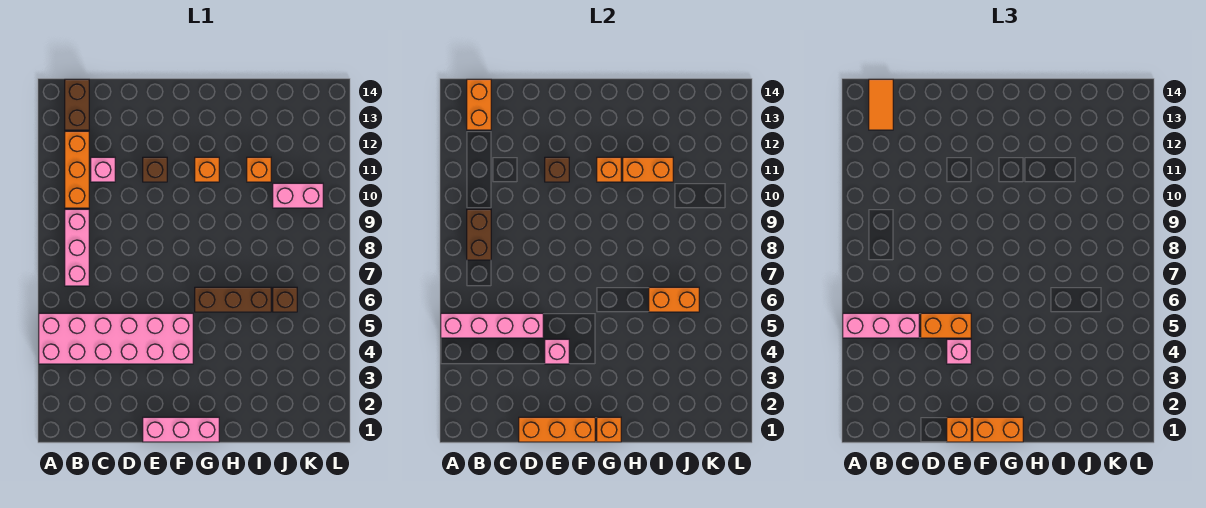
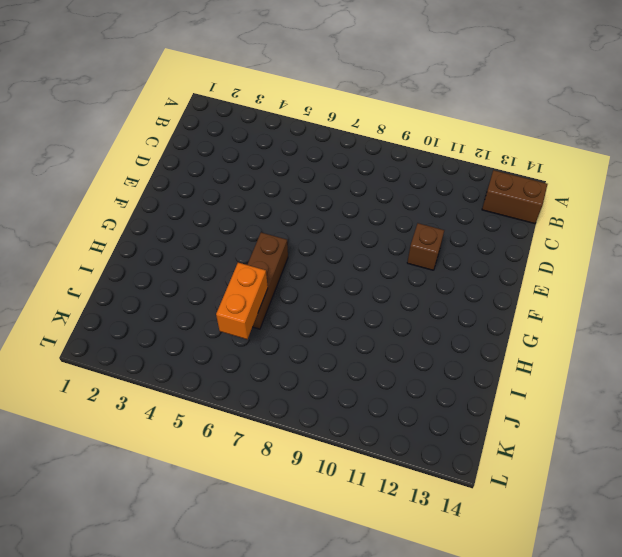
none -> pink 2x6 brick [39,313,193,364]
none -> pink 1x3 brick [65,209,89,286]
none -> orange 1x3 brick [65,131,89,208]

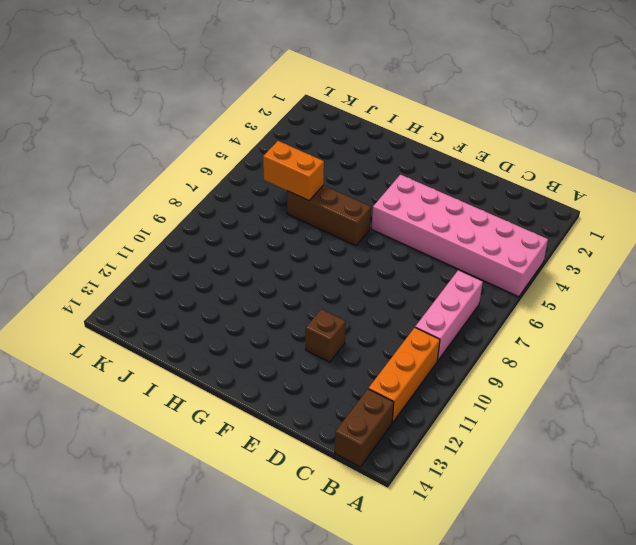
none -> pink 1x1 brick [91,157,115,182]
none -> pink 1x3 brick [143,417,219,442]
none -> orange 1x1 brick [195,157,219,182]

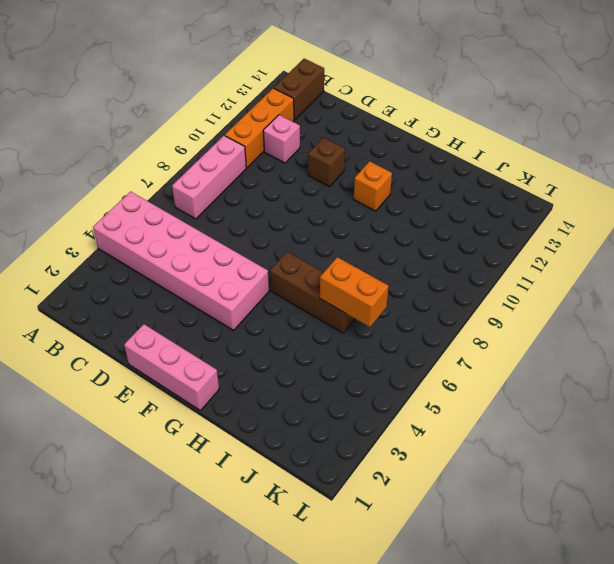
none -> orange 1x1 brick [247,157,271,182]
none -> brown 1x1 brick [273,287,297,312]
none -> pink 1x2 brick [273,183,323,208]

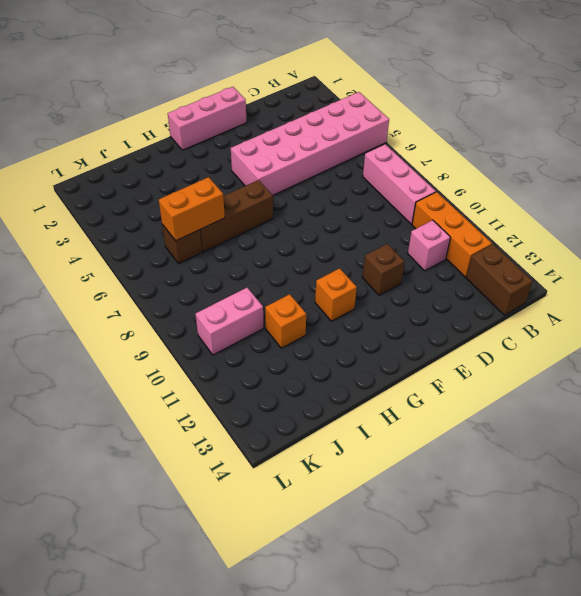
none -> pink 1x4 brick [441,313,543,338]
none -> brown 1x2 brick [467,209,491,260]
none -> orange 1x2 brick [467,79,491,130]

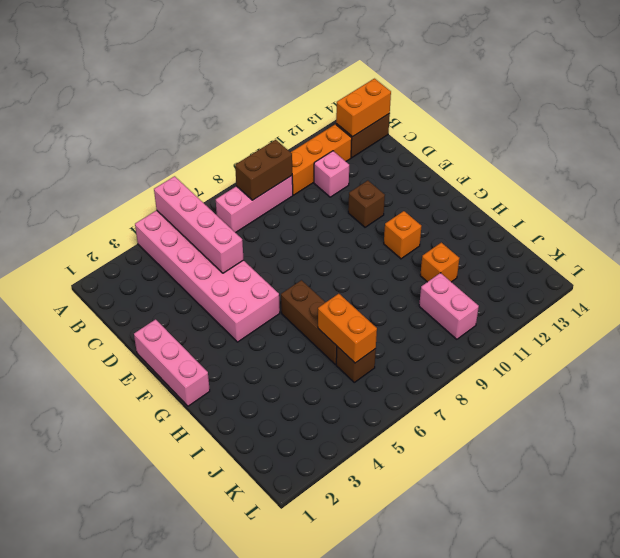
none -> orange 1x3 brick [519,417,595,442]
none -> pink 1x1 brick [545,339,569,364]
none -> brown 1x1 brick [545,157,569,182]

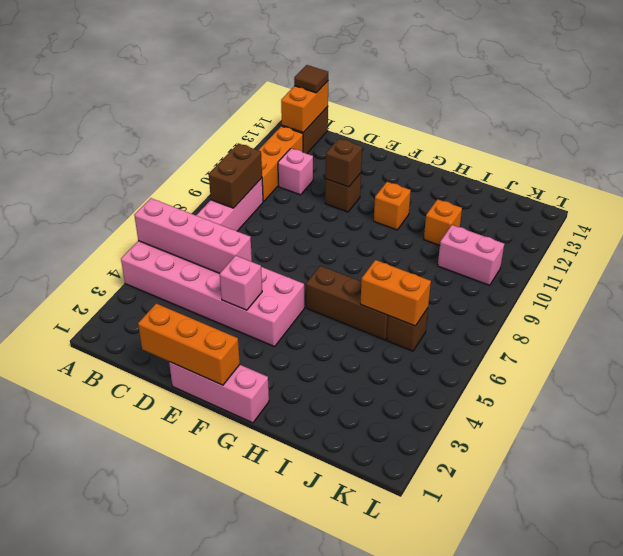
brown 1x1 tile [294,65,328,93] -> orange 1x2 tile [869,79,893,130]
none -> orange 1x1 brick [597,417,621,442]
none -> orange 1x1 brick [597,157,621,182]
none -> orange 1x2 brick [623,157,673,182]

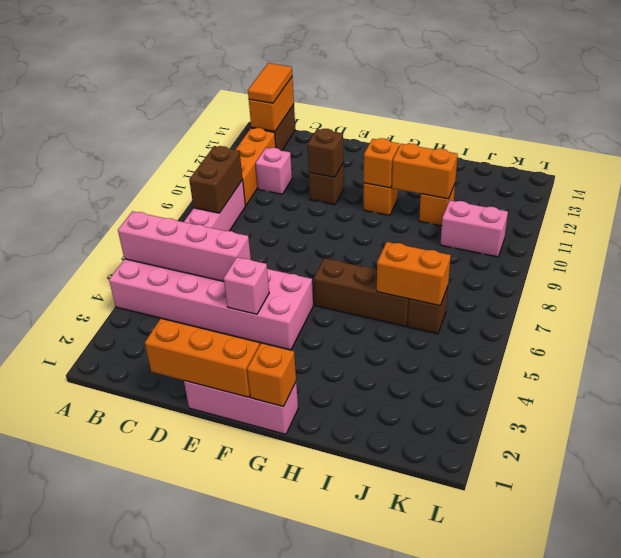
none -> pink 1x3 brick [843,313,919,338]
none -> orange 1x2 brick [921,313,971,338]
none -> orange 1x1 brick [947,417,971,442]

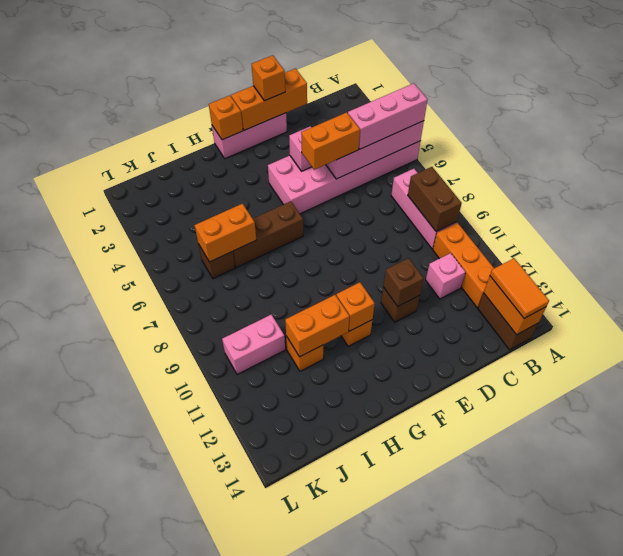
none -> pink 1x1 brick [947,339,971,364]
none -> orange 1x2 brick [973,417,1023,442]

